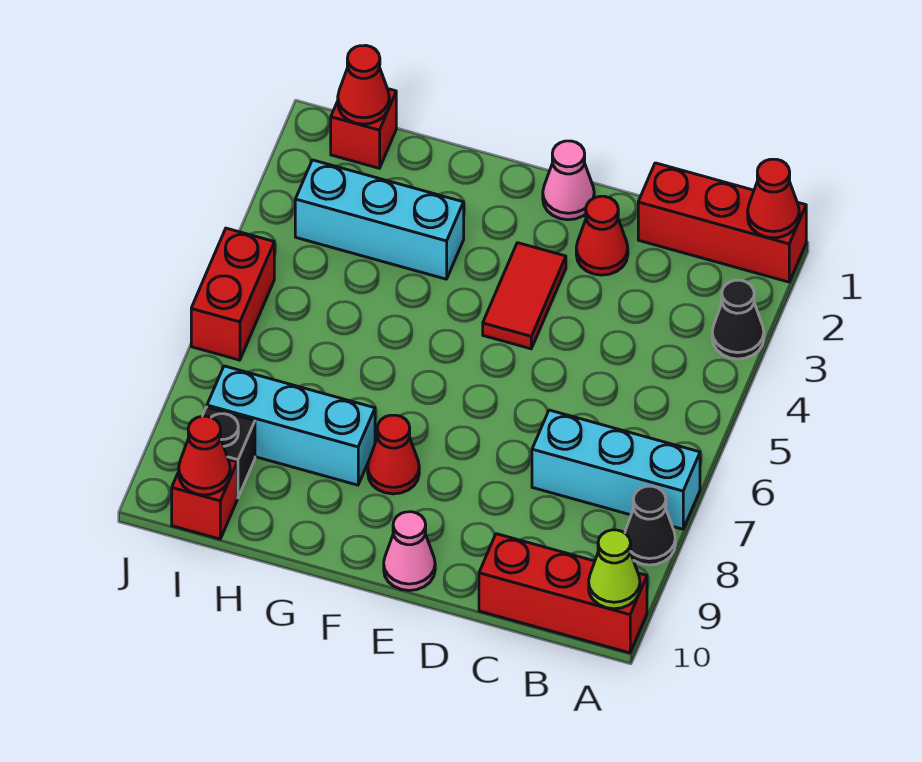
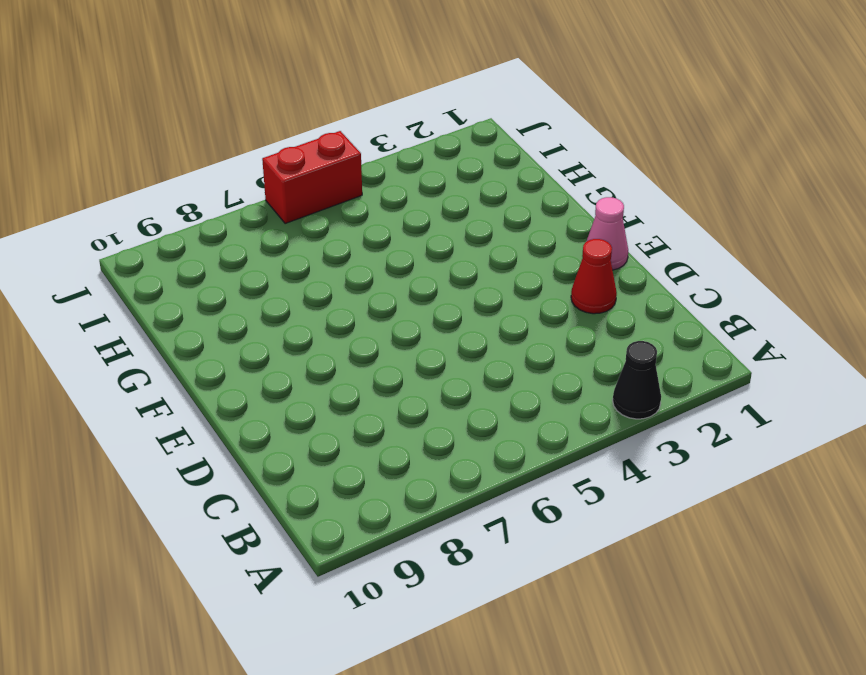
none -> red 1x3 brick [638,163,806,282]
none -> cyan 1x3 brick [532,410,700,529]
none -> black 1x1 cone [625,486,675,565]

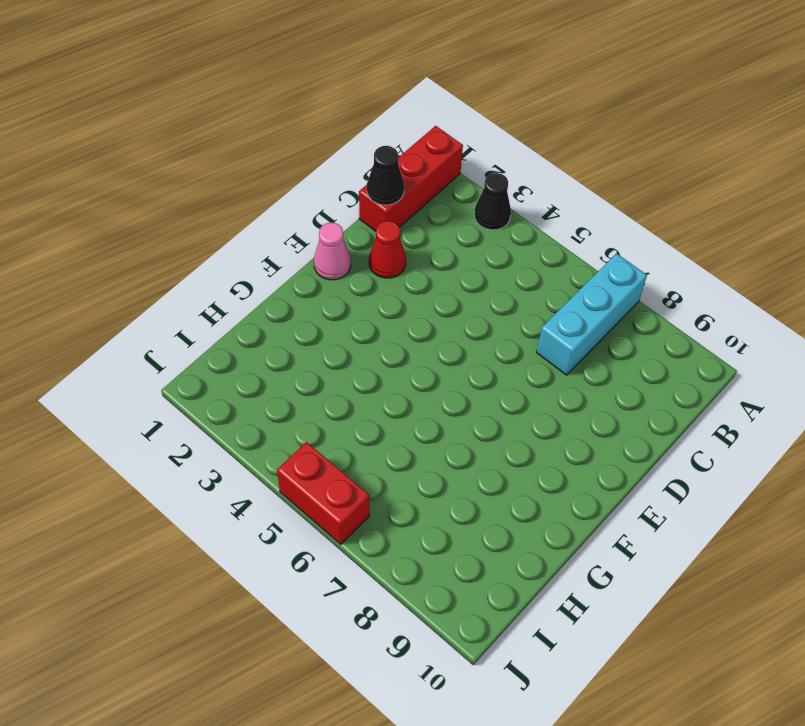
black 1x1 cone [367,146,404,205] -> black 1x1 cone moved to [625,486,675,565]
none -> red 1x3 brick [479,534,647,653]
none -> red 1x2 tile [483,243,566,349]
none -> pink 1x1 cone [384,512,435,590]

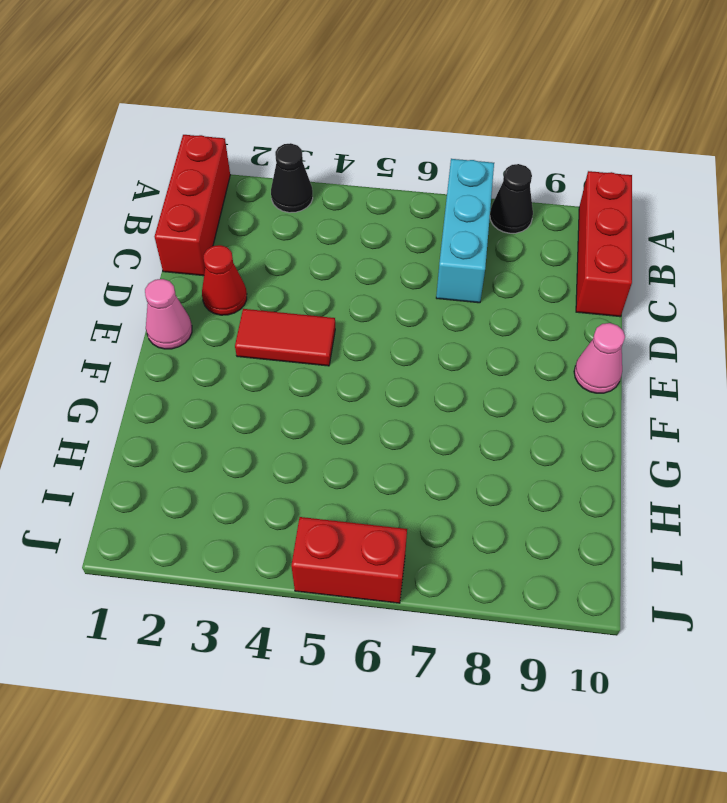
none -> red 1x1 cone [368,415,419,494]
none -> cyan 1x3 brick [295,160,464,279]
none -> cyan 1x3 brick [207,366,375,485]

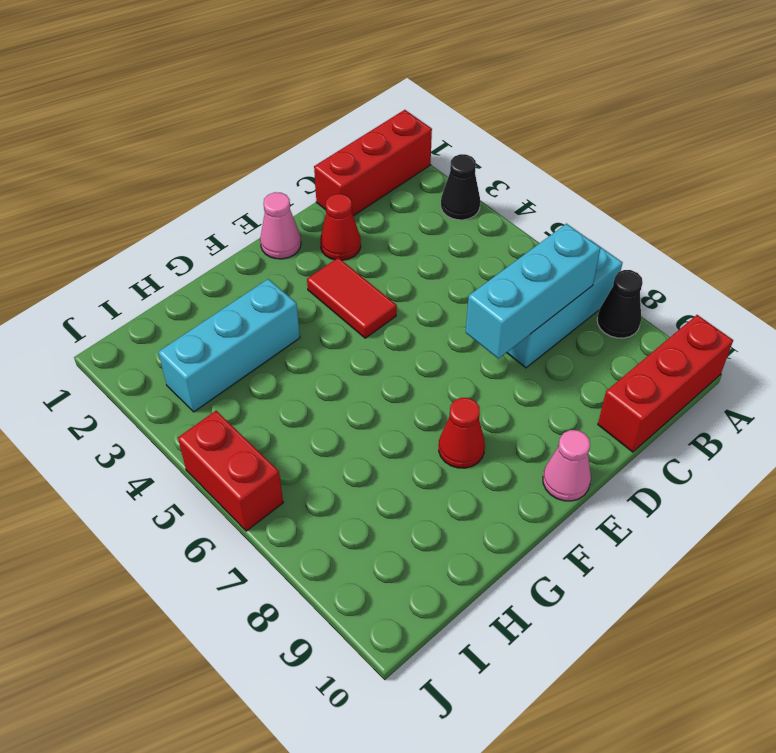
cyan 1x3 brick [466,224,601,359] -> cyan 1x3 brick moved to [207,366,375,485]
none -> red 1x1 brick [331,89,396,168]
none -> black 1x1 brick [203,407,255,498]
none -> red 1x1 brick [172,459,237,539]

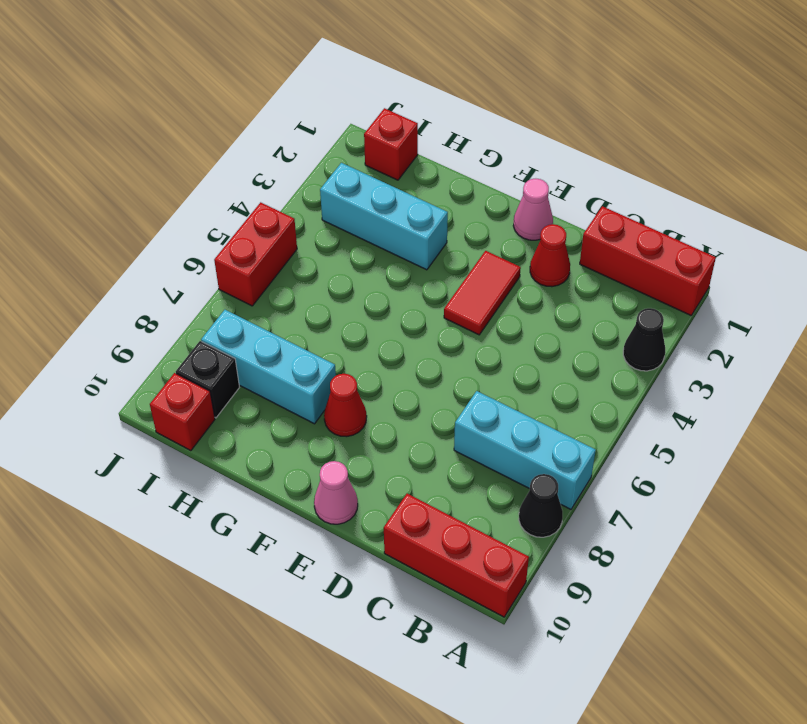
none -> red 1x1 cone [748,159,799,238]
none -> lime 1x1 cone [589,530,640,609]
none -> red 1x1 cone [338,45,389,124]

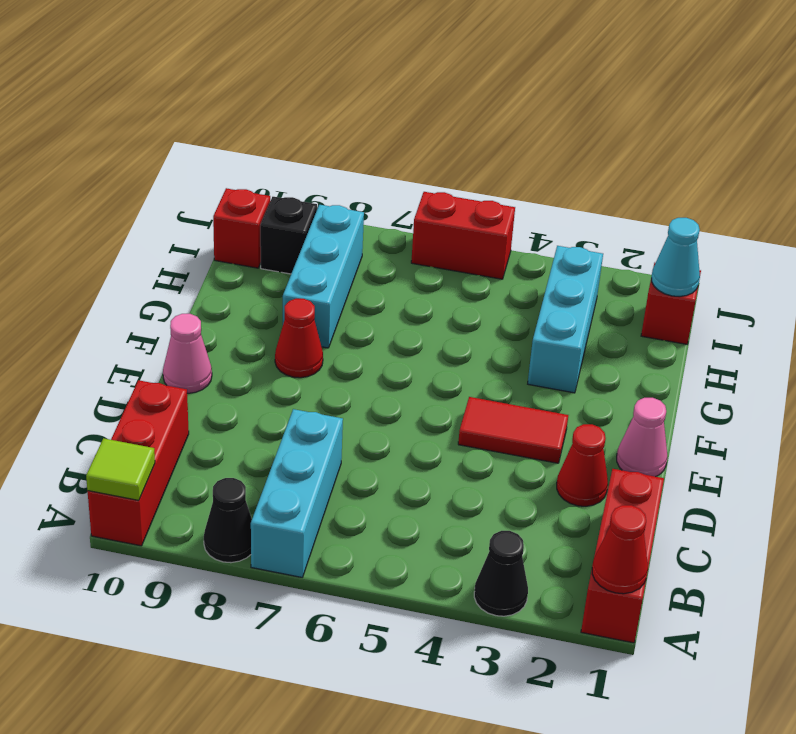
lime 1x1 tile [86,438,155,500] -> lime 1x1 cone [589,530,640,609]
cyan 1x1 cone [651,218,700,297] -> red 1x1 cone [338,45,389,124]
none -> red 1x1 cone [179,416,230,495]

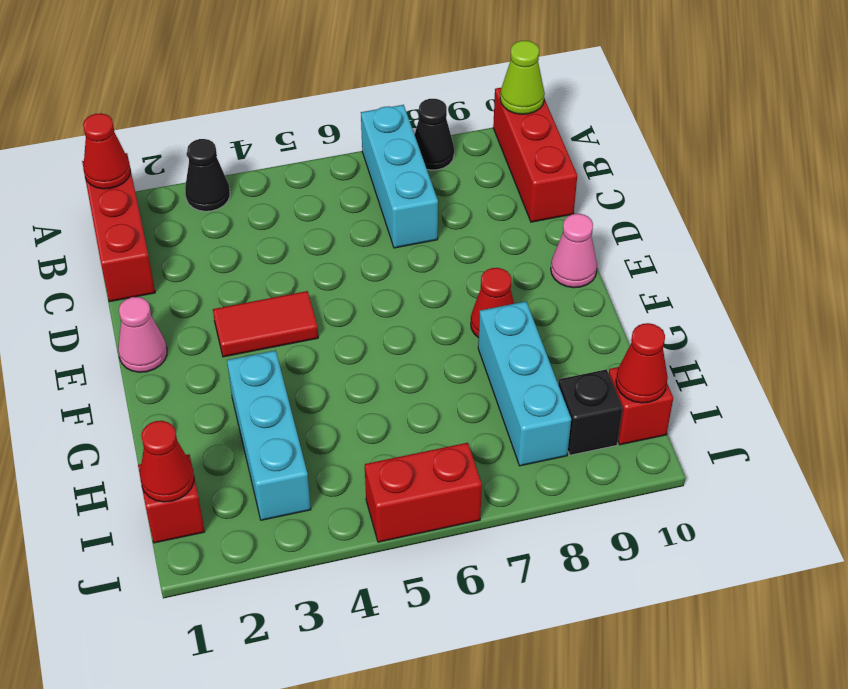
none -> red 1x1 cone [576,196,628,275]

